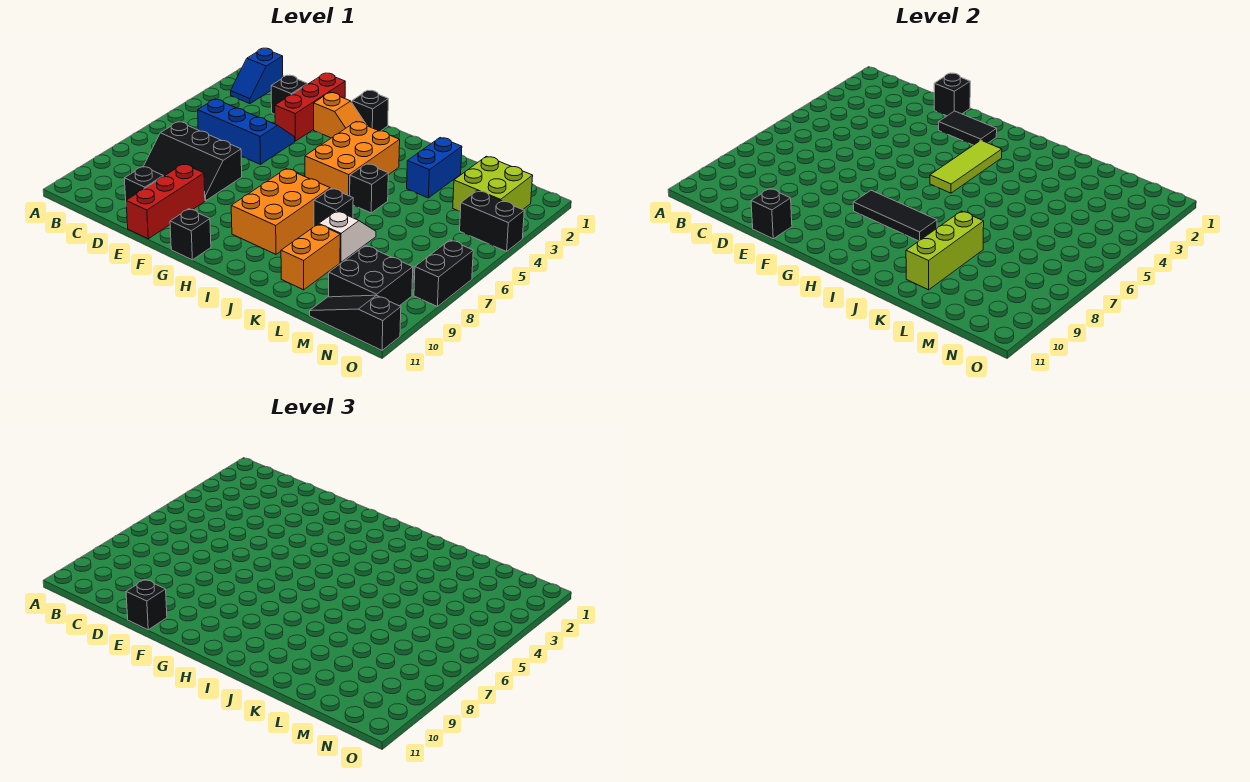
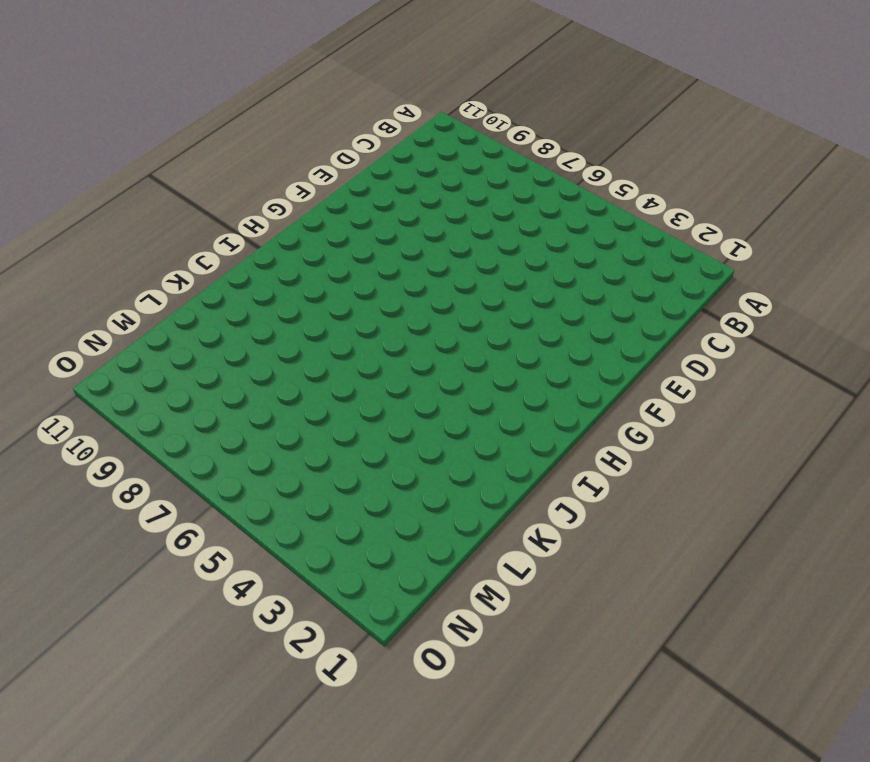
none -> blue 1x2 slope [231,48,283,104]
none -> blue 2x3 slope [198,99,295,164]
none -> black 2x3 slope [144,122,242,201]

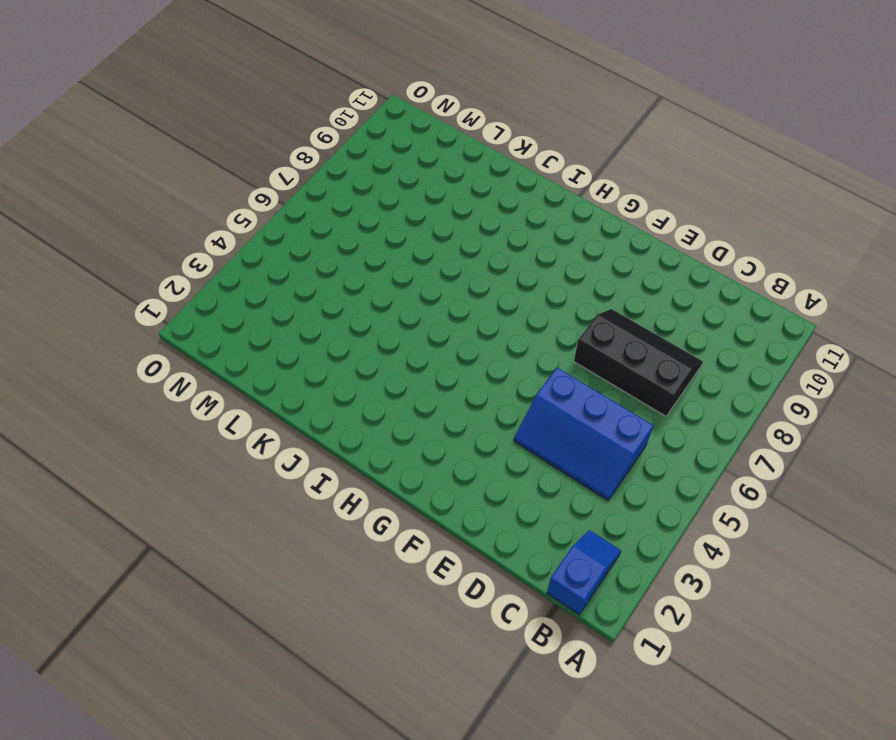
none -> black 1x1 brick [271,75,307,114]
none -> black 1x1 brick [124,166,163,200]
none -> red 1x3 brick [275,73,345,141]

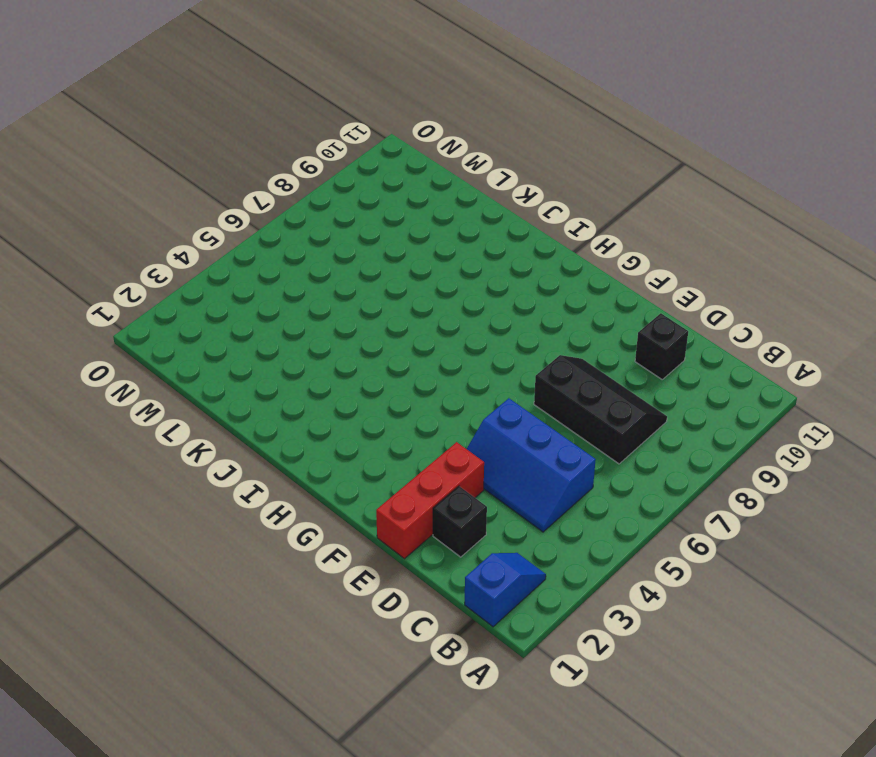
none -> red 1x3 brick [126,164,205,239]
none -> orange 1x2 slope [314,93,366,138]
none -> black 1x1 brick [352,90,388,131]

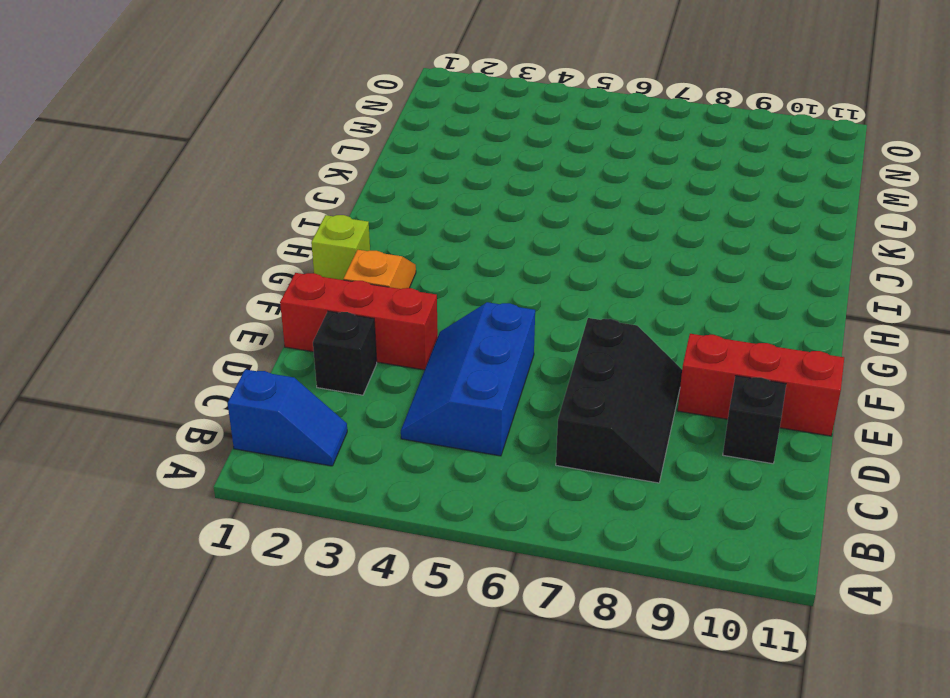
lime 1x1 brick [311,215,370,280] -> black 1x1 brick [352,90,388,131]
none -> black 1x1 brick [170,209,211,260]
none -> orange 2x3 brick [305,122,400,196]
none -> orange 2x3 brick [231,169,330,254]

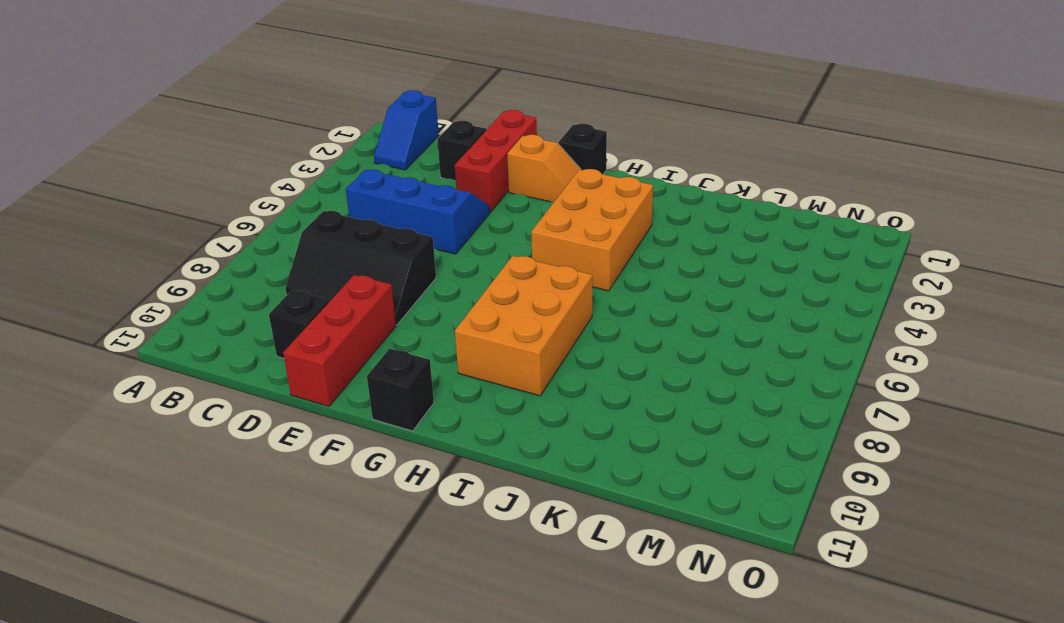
none -> black 1x1 brick [350,164,388,213]
none -> black 1x1 brick [314,188,353,226]
none -> blue 1x2 brick [407,138,462,198]

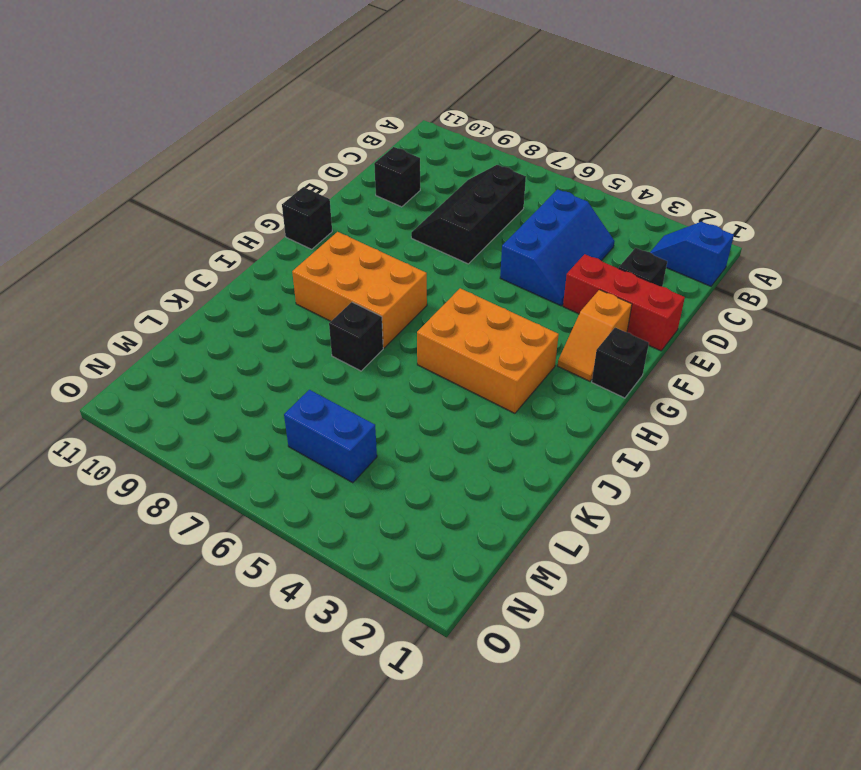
blue 1x2 brick [284,390,377,483] -> blue 1x2 brick moved to [407,138,462,198]
none -> red 1x3 brick [126,164,205,239]
none -> black 1x1 brick [350,164,388,213]
none -> white 1x2 slope [319,211,376,262]

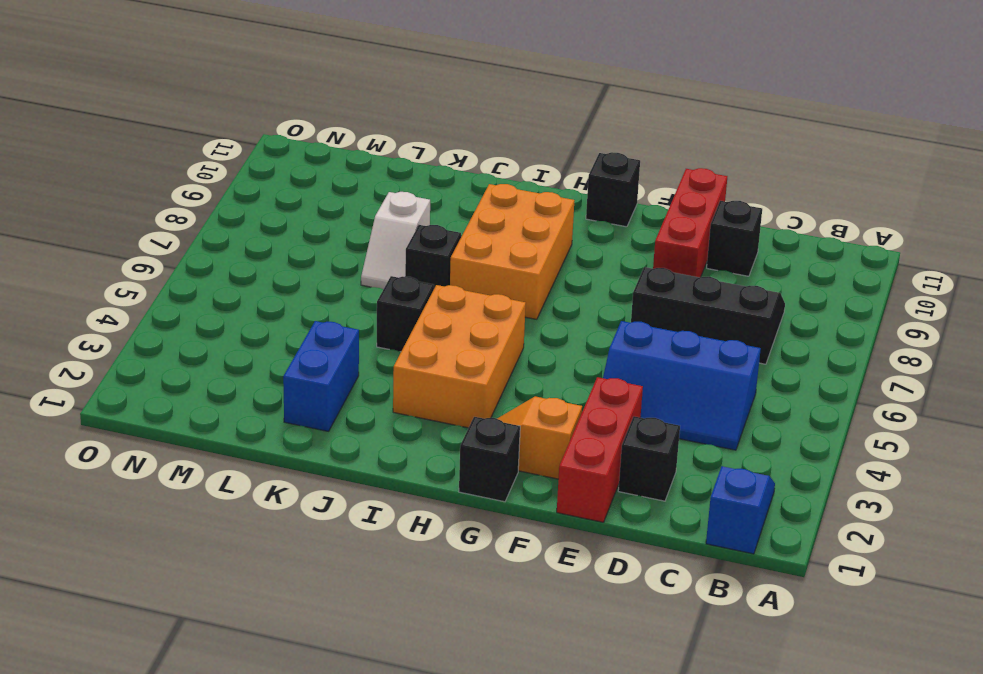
none -> orange 1x2 brick [281,224,340,290]
none -> lime 2x2 brick [453,156,533,211]
none -> black 2x2 brick [329,245,413,306]

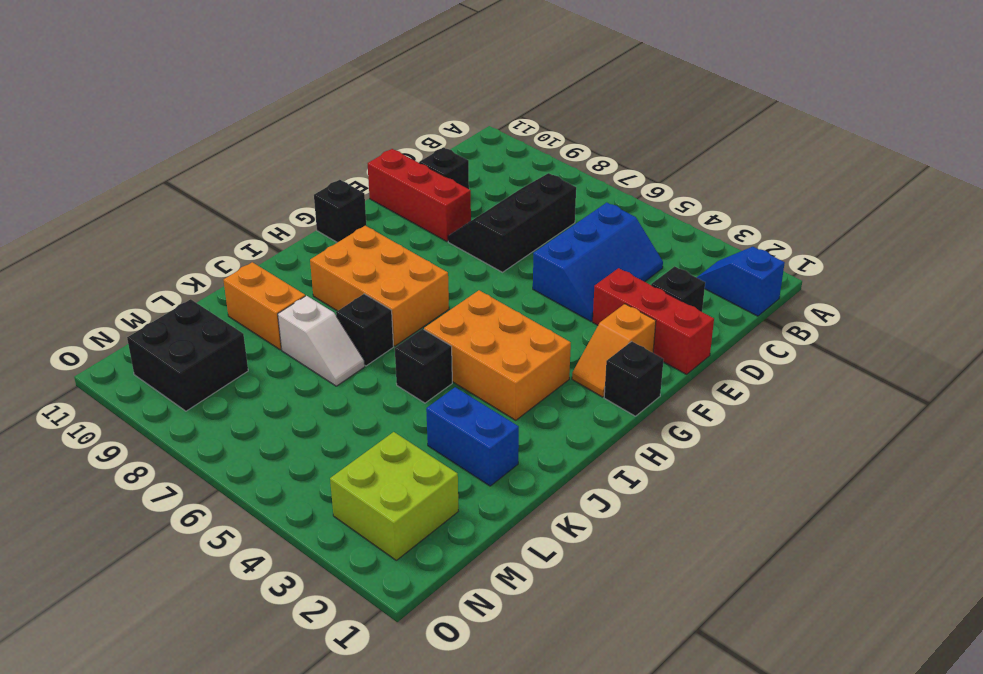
none -> black 1x3 slope [310,295,401,350]
none -> black 1x2 brick [460,191,524,251]
none -> black 1x2 brick [414,240,473,306]

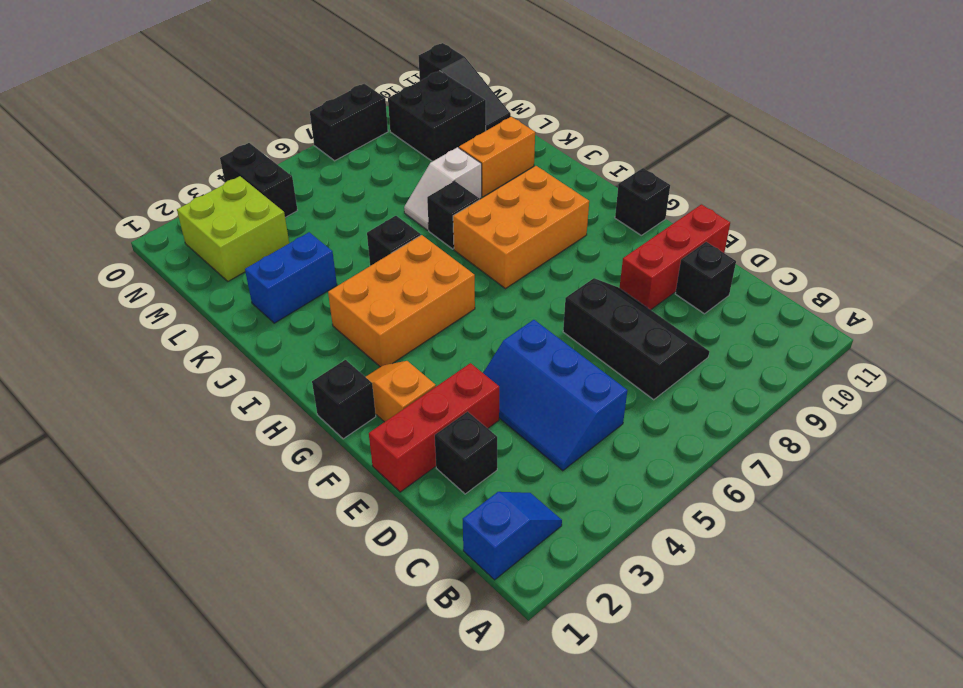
none -> black 1x1 brick [934,73,970,116]
none -> black 1x1 brick [751,189,792,239]
none -> black 1x2 tile [939,111,997,145]

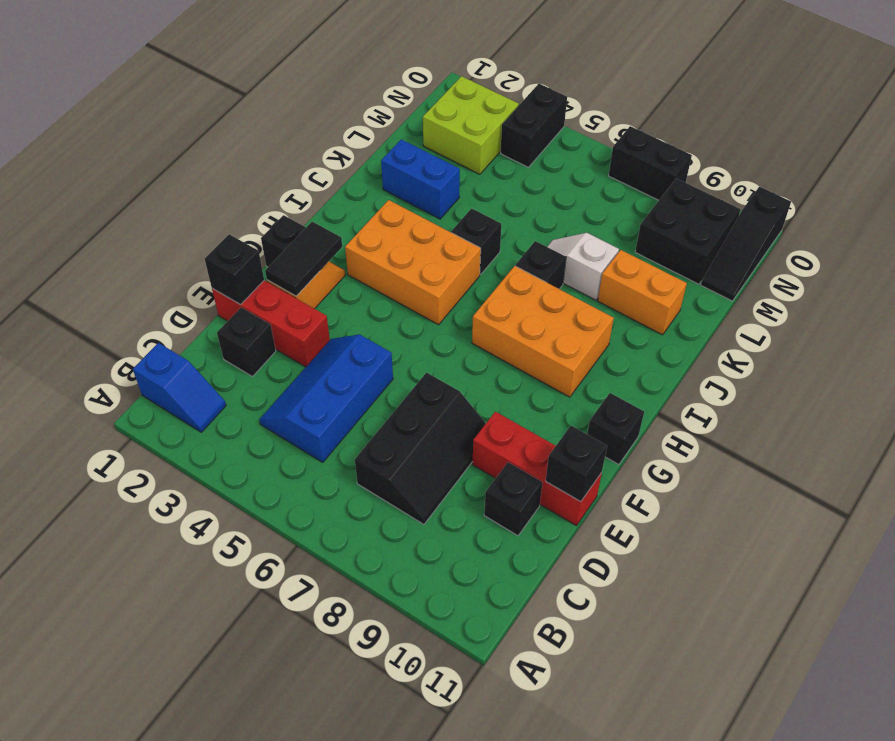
none -> black 1x3 tile [853,190,937,241]
none -> lime 1x3 tile [930,140,1002,193]
none -> lime 1x3 brick [906,211,984,290]

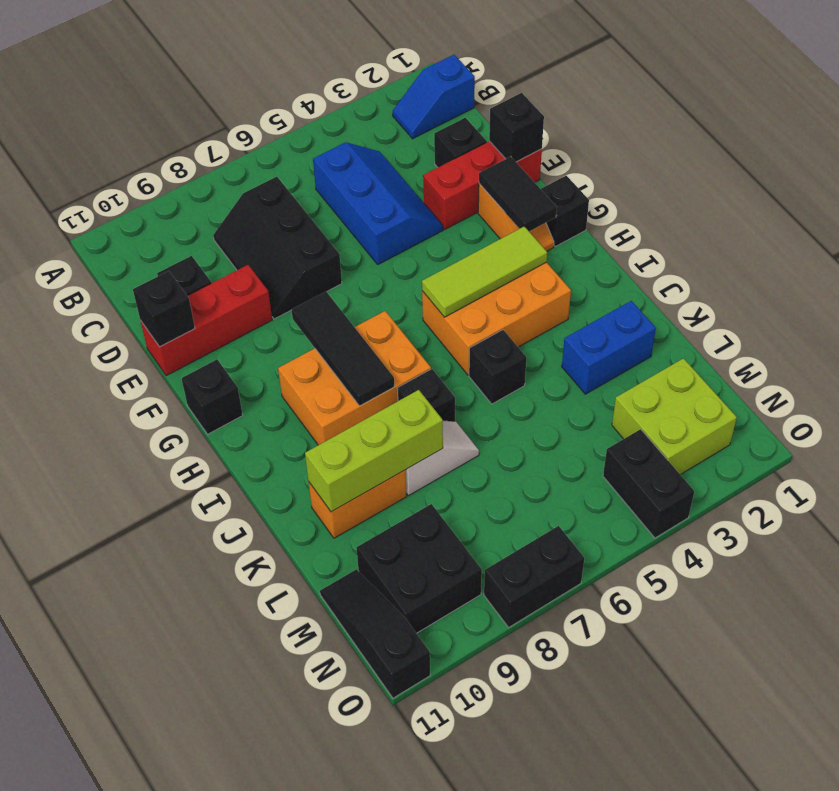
none -> black 1x1 brick [126,580,167,630]

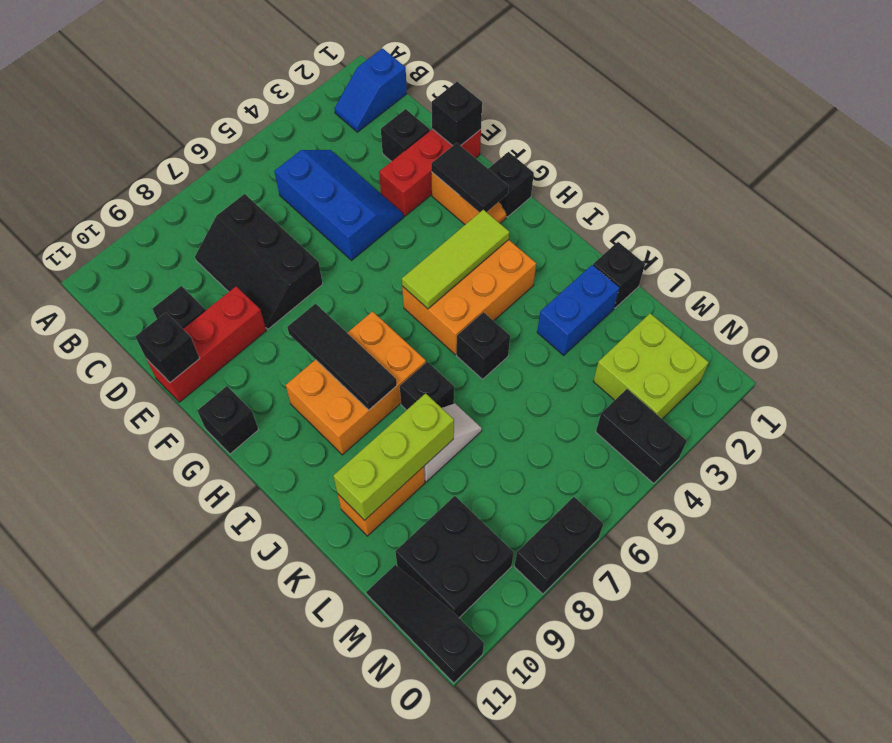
black 1x1 brick [593,242,645,308] -> black 1x1 brick moved to [126,580,167,630]

